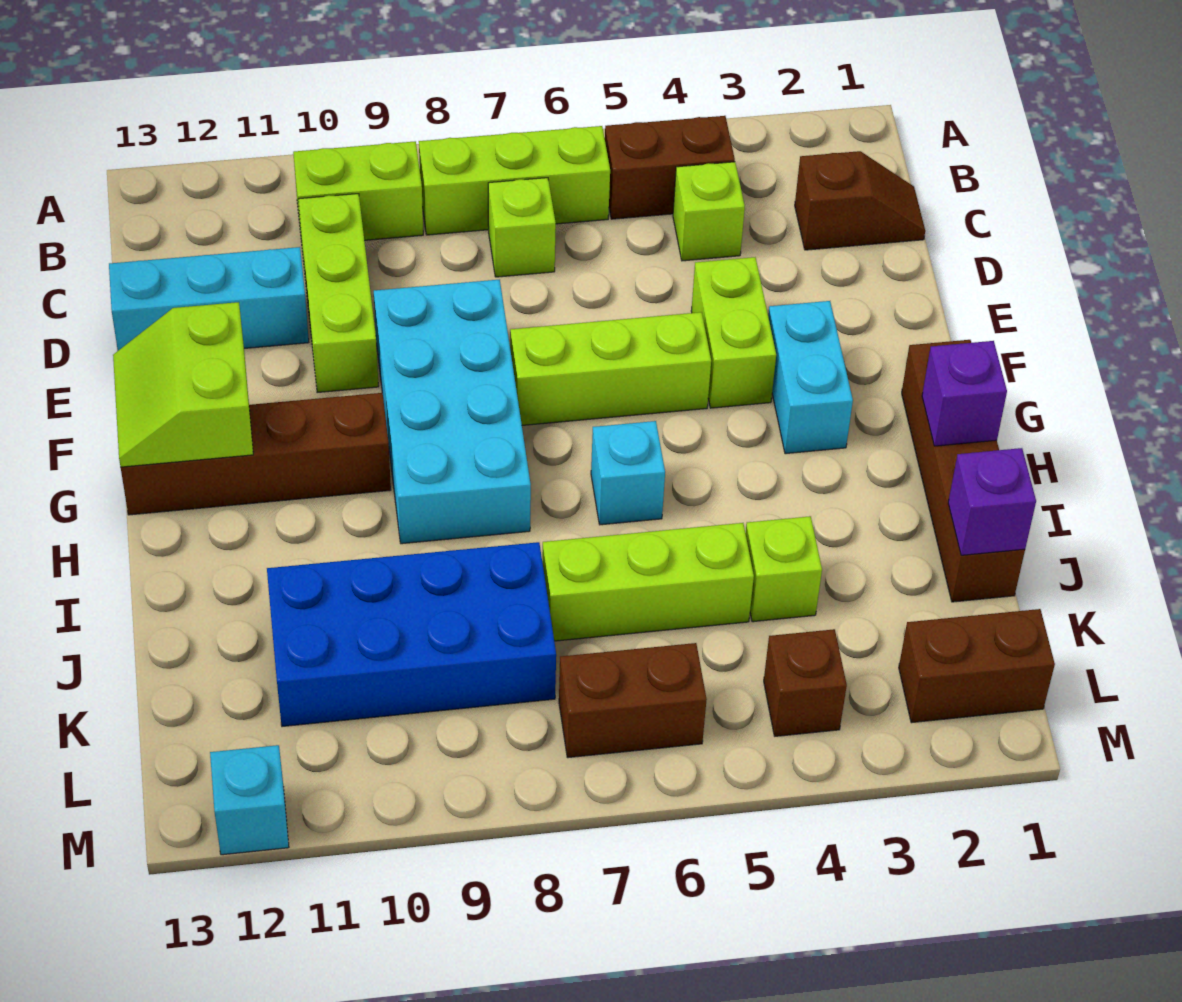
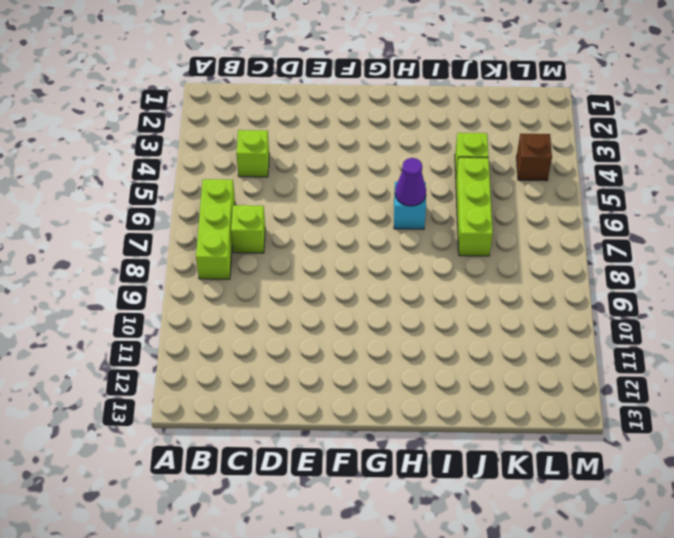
purple 1x1 cone [395,158,426,206] -> none
none -> brown 1x2 brick [605,116,735,219]
none -> lime 1x2 brick [293,141,423,240]
none -> brown 1x2 slope [795,151,925,250]

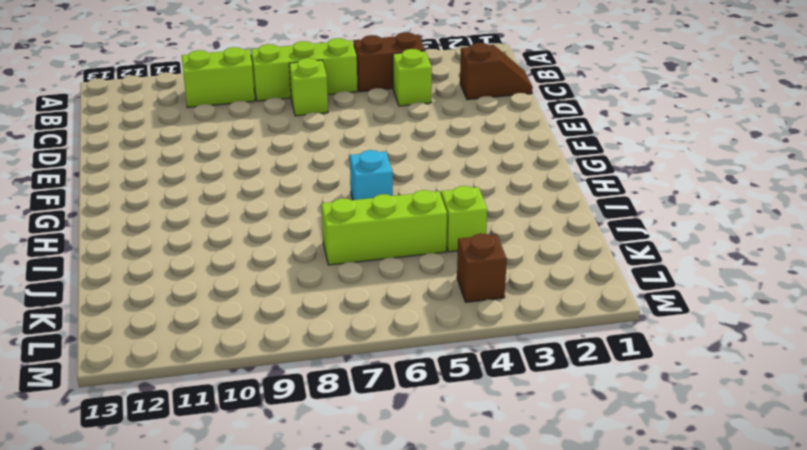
none -> lime 1x3 brick [298,194,379,393]
none -> cyan 1x3 brick [109,247,309,351]
none -> lime 1x2 brick [691,257,776,408]

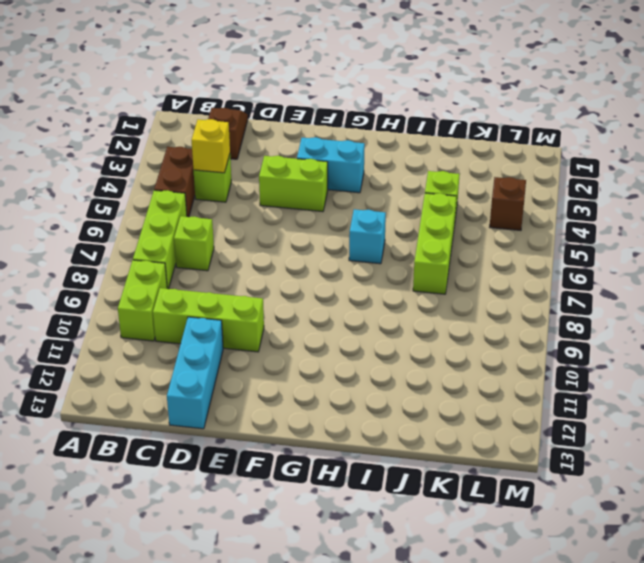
yellow 1x1 brick [192,119,230,173] -> none
none -> cyan 2x4 brick [374,280,531,544]
none -> lime 1x3 brick [510,312,711,425]
none -> brown 1x4 brick [902,340,1025,602]

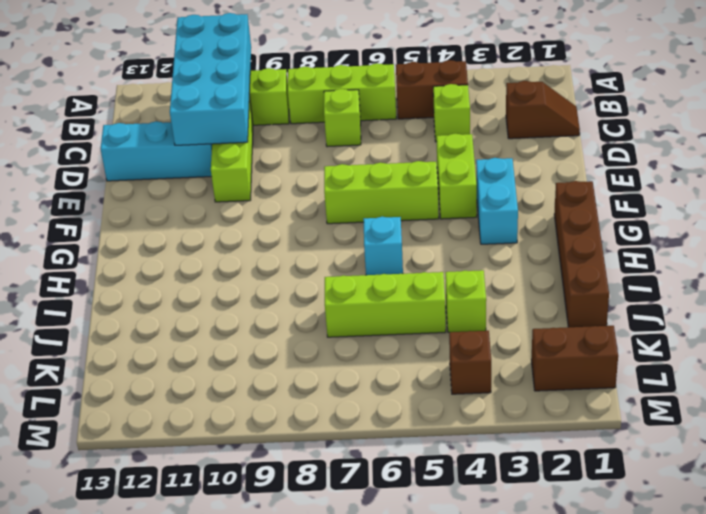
cyan 2x4 brick [170,13,251,145] -> cyan 2x4 brick moved to [374,280,531,544]
none -> brown 1x4 brick [121,393,391,515]
none -> blue 2x4 brick [267,542,556,726]
none -> brown 1x2 brick [559,643,707,758]

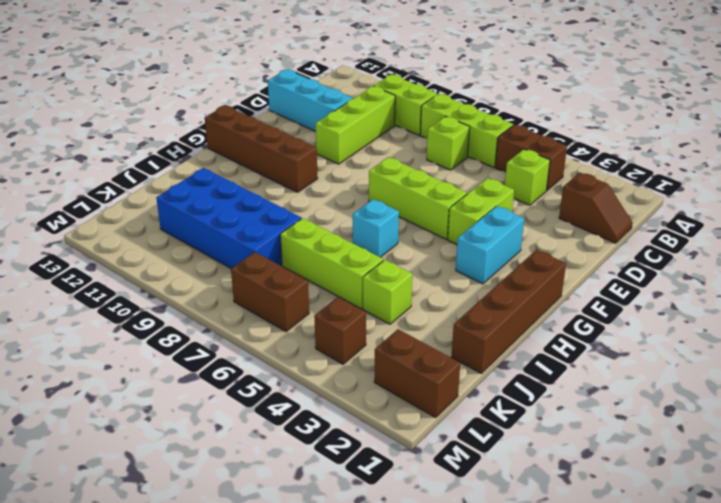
none -> cyan 2x4 brick [374,280,531,544]
none -> cyan 1x1 brick [210,745,289,855]
none -> lime 2x2 slope [113,302,253,467]

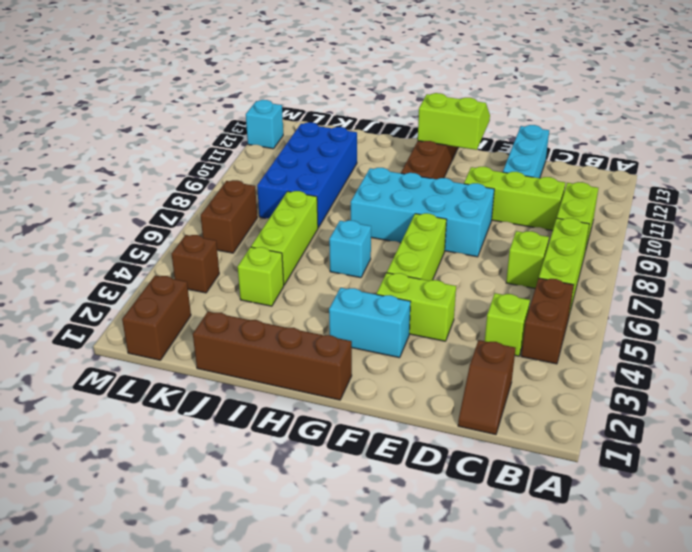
none -> purple 1x1 brick [922,341,1007,446]
none -> purple 1x1 brick [948,448,1036,555]

